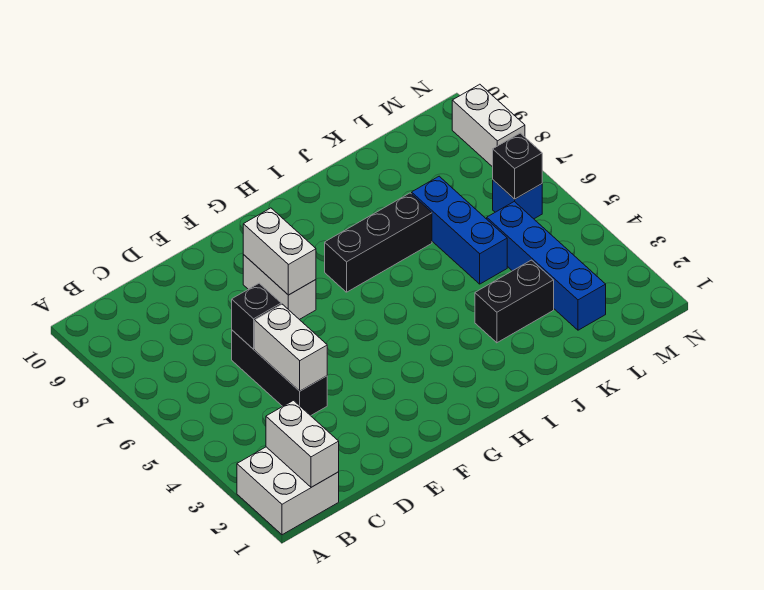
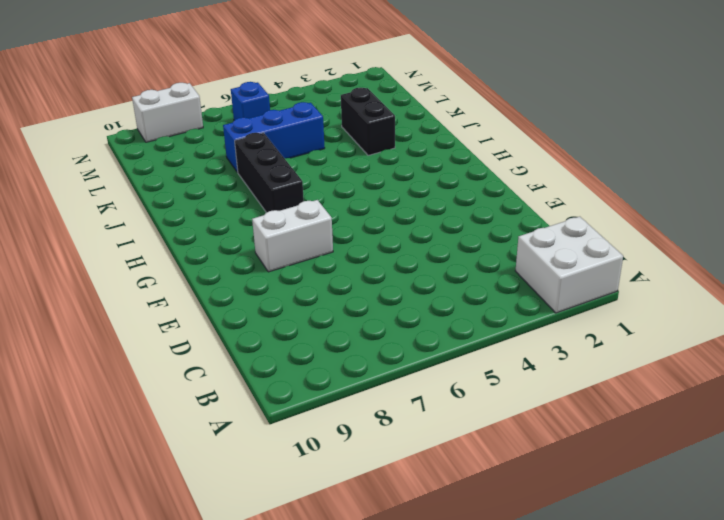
none -> black 1x3 brick [232,330,327,416]
none -> blue 1x4 brick [487,201,606,330]
none -> white 1x2 brick [266,400,339,487]

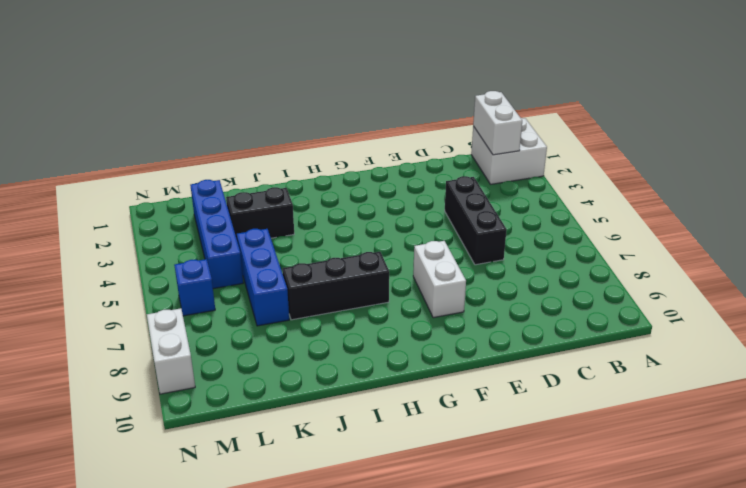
none -> white 1x2 brick [255,304,327,391]
none -> black 1x1 brick [232,283,281,349]
none -> white 1x2 brick [243,208,316,295]

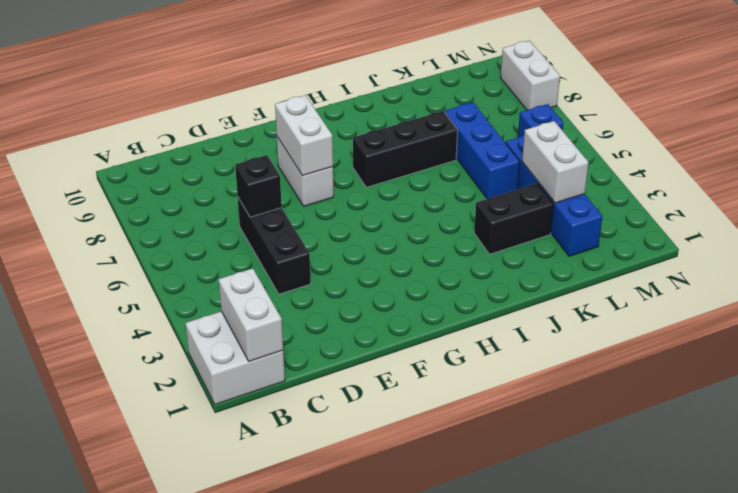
white 1x2 brick [522,121,589,203] -> white 1x2 brick moved to [255,304,327,391]
none -> black 1x1 brick [493,133,542,199]

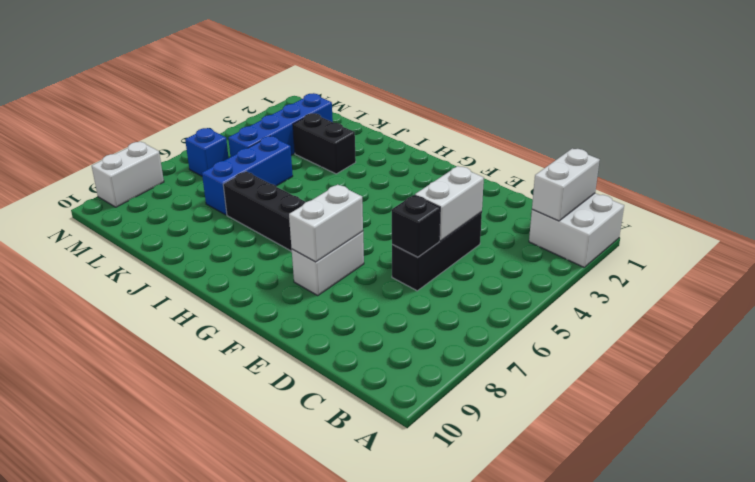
none -> black 1x1 brick [493,133,542,199]

